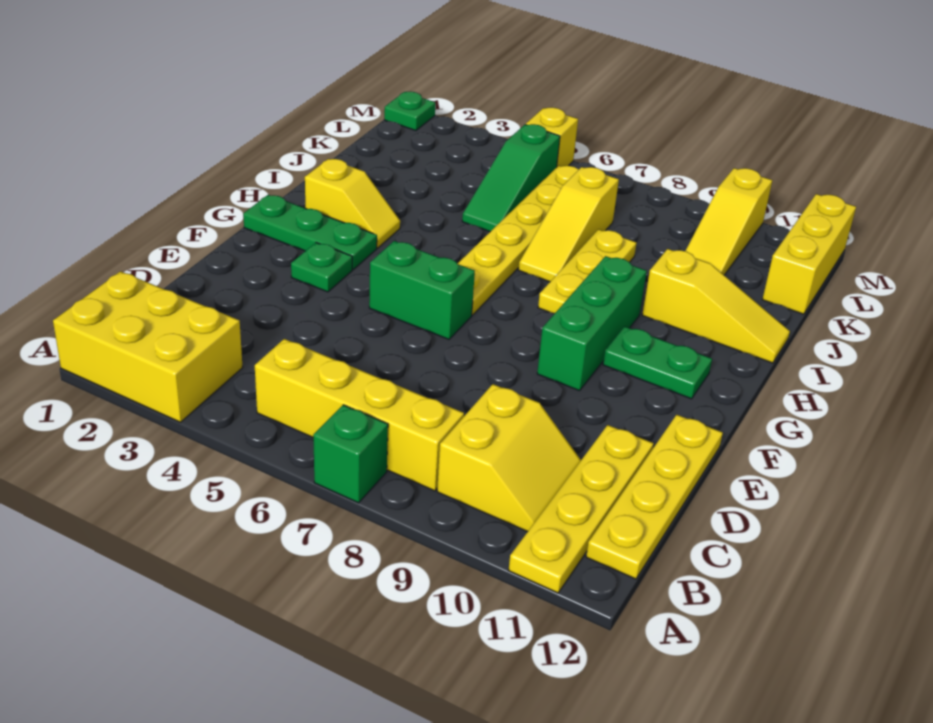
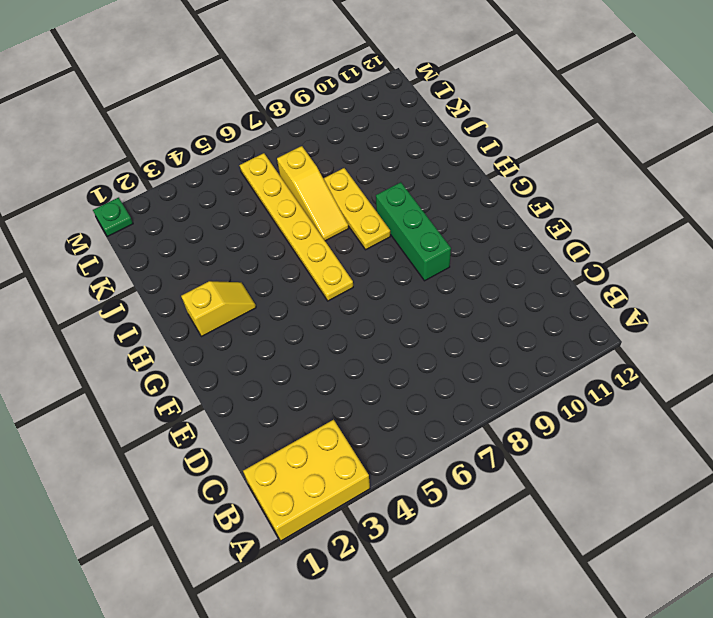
none -> green 1x1 brick [313,405,388,503]
none -> yellow 1x4 plate [509,425,654,593]
none -> yellow 1x4 brick [255,339,464,491]

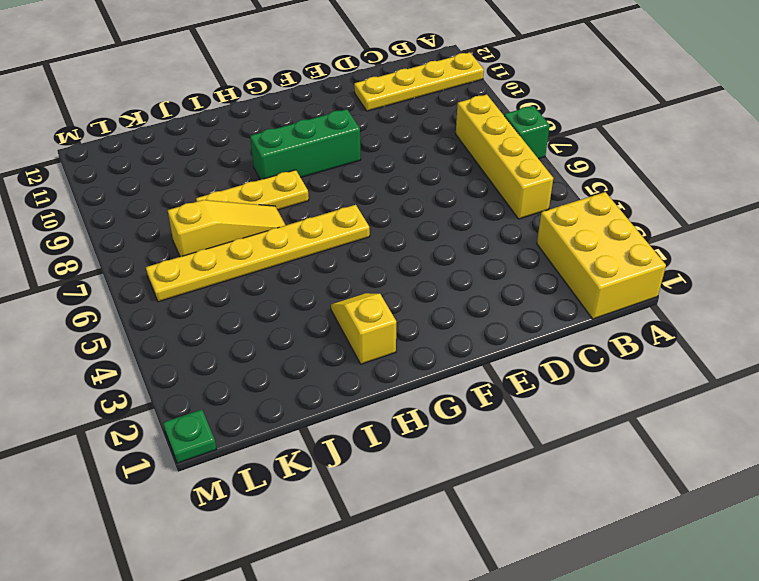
none -> yellow 2x2 slope [437,384,581,532]
none -> yellow 1x4 plate [586,415,723,579]
none -> green 1x1 plate [291,243,352,292]

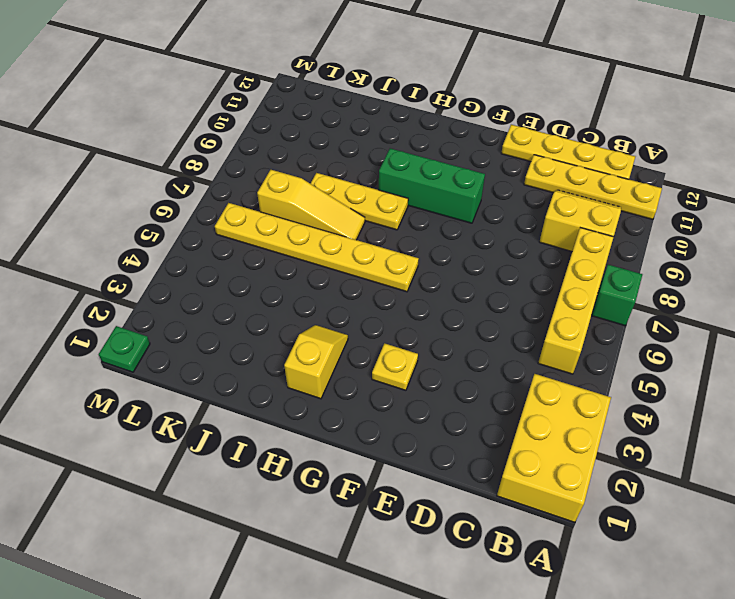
yellow 1x1 plate [372,343,418,390] -> green 1x1 plate [291,243,352,292]
none -> green 1x2 brick [369,241,475,339]
none -> green 1x3 plate [243,195,377,270]
none -> green 1x2 plate [603,326,712,399]

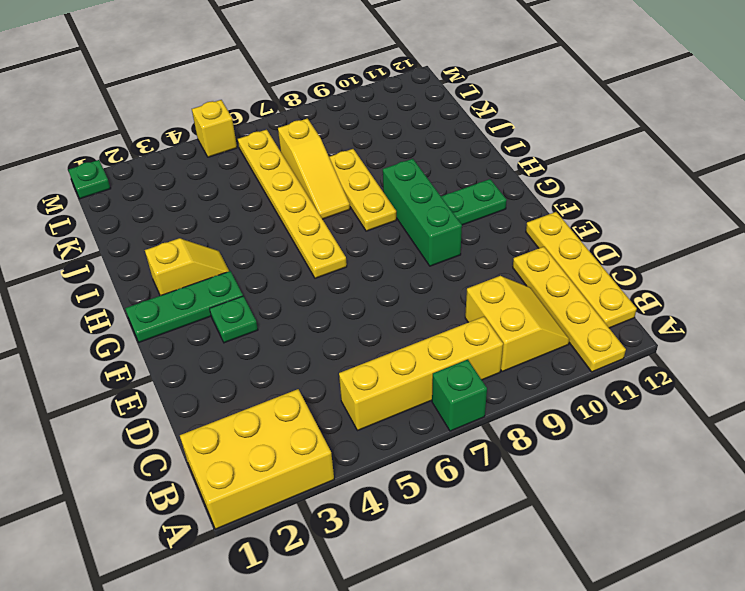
none -> green 1x2 brick [369,241,475,339]
none -> yellow 1x3 slope [642,249,790,363]
none -> green 1x3 slope [462,124,560,232]

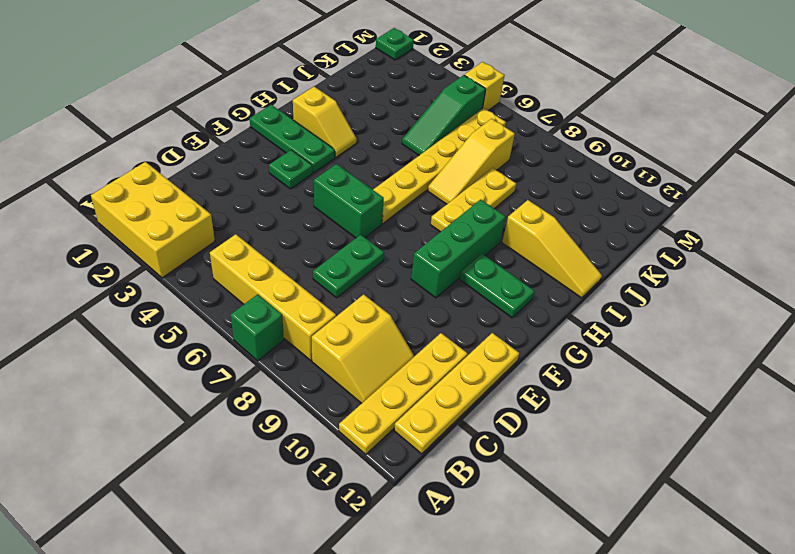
green 1x2 plate [313,235,384,298] -> none
none -> yellow 1x3 slope [686,168,772,275]
none -> yellow 1x3 brick [762,194,856,314]

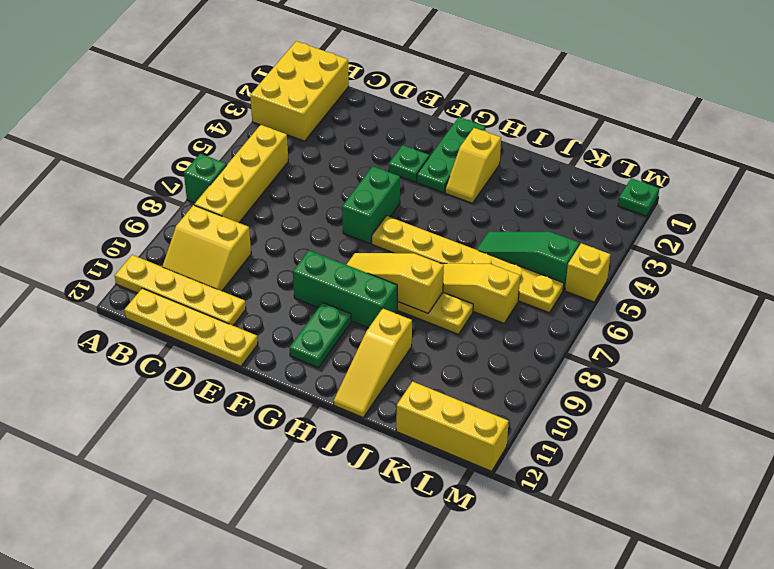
yellow 1x3 slope [346,253,444,313] -> yellow 1x3 slope moved to [686,168,772,275]

